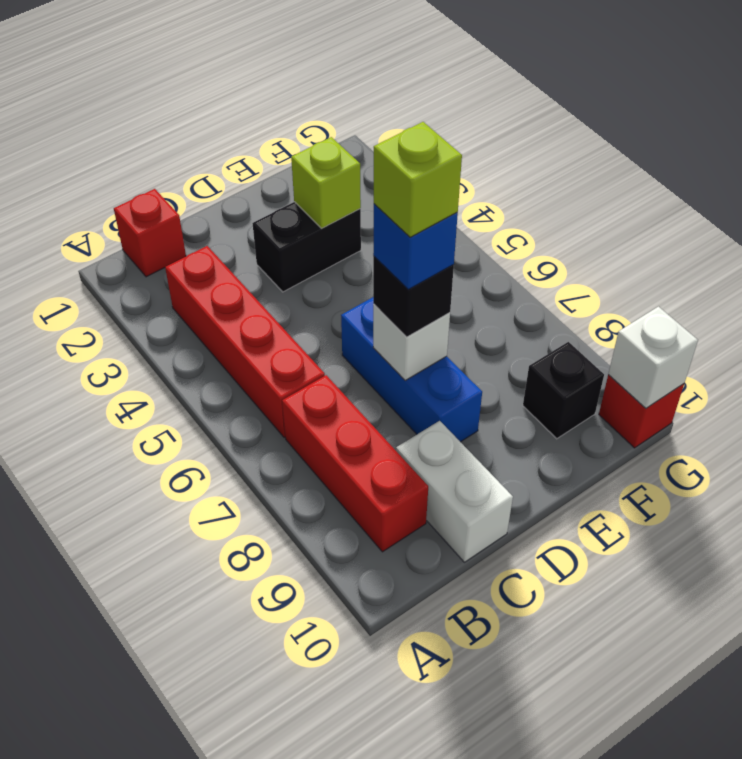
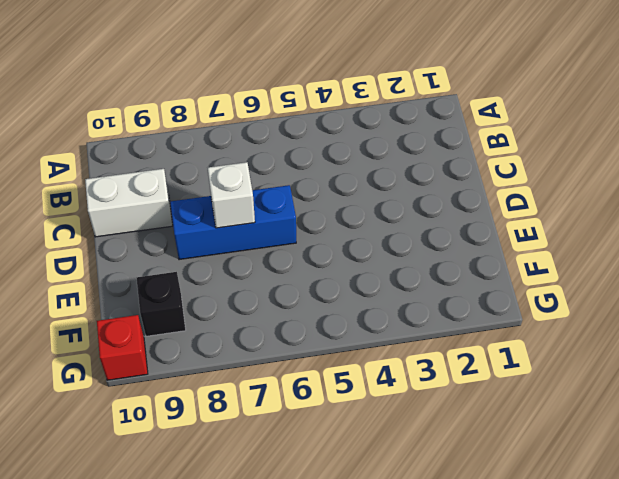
none -> red 1x1 brick [114,189,186,277]
none -> red 1x4 brick [165,246,325,438]
none -> red 1x3 brick [282,375,428,552]

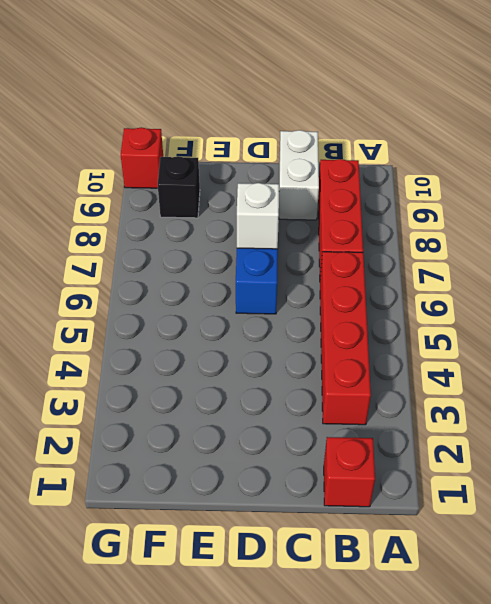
none -> black 1x2 brick [252,202,361,292]
none -> lime 1x1 brick [291,137,361,228]
none -> white 1x1 brick [608,307,698,408]

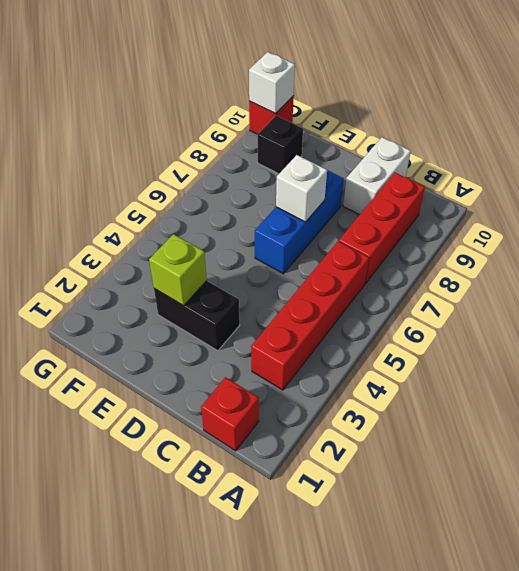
none -> black 1x1 brick [373,257,454,337]
none -> blue 1x1 brick [373,204,458,289]
none -> lime 1x1 brick [374,122,462,237]

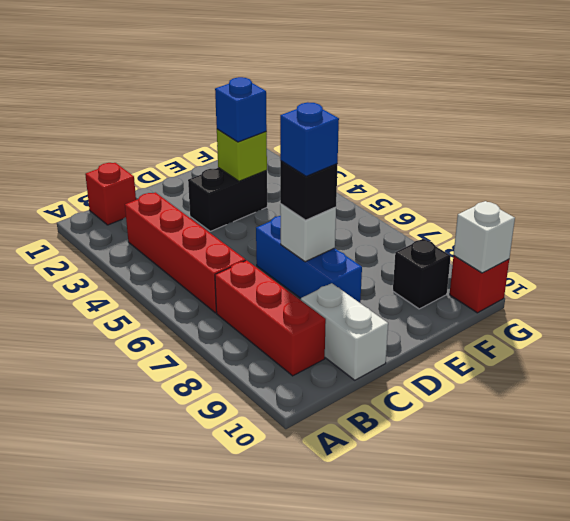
blue 1x1 brick [215,77,267,142] -> none
none -> lime 1x1 brick [374,122,462,237]

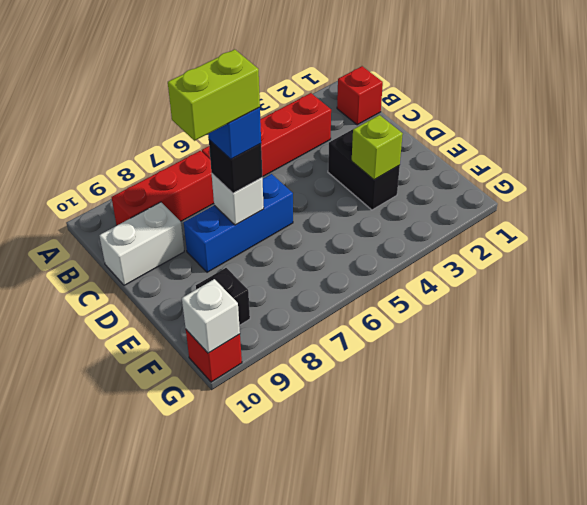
lime 1x2 brick [168,49,260,141] -> lime 1x1 brick [374,122,462,237]

